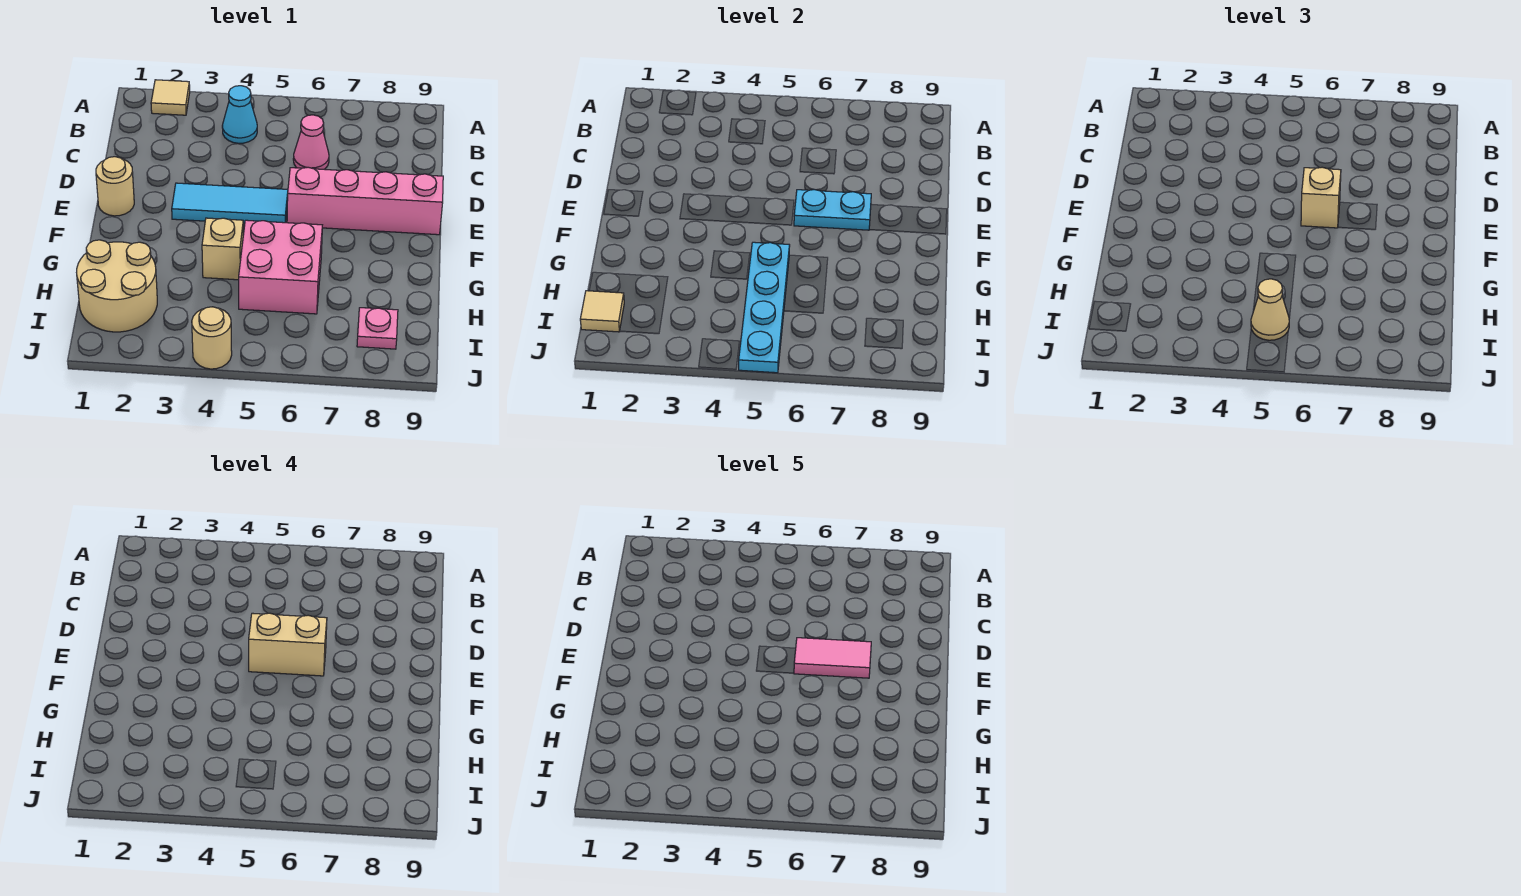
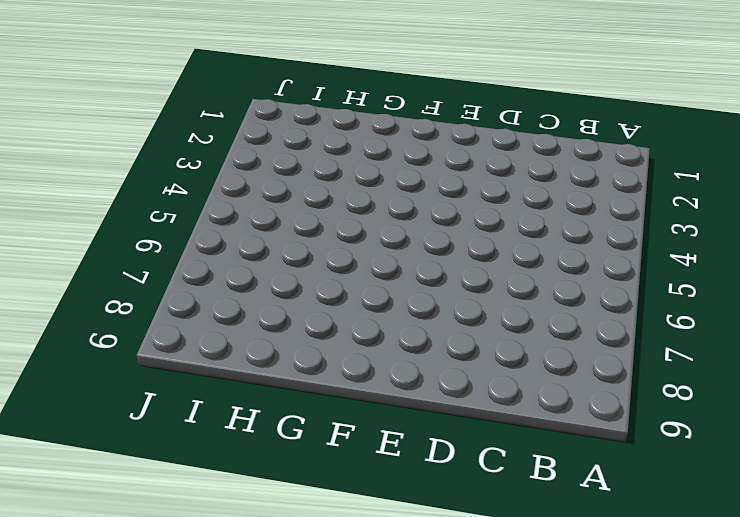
none -> tan 1x1 tile [151,80,190,115]
none -> cyan 1x1 cone [222,86,257,143]
none -> pink 1x1 cone [293,115,329,169]

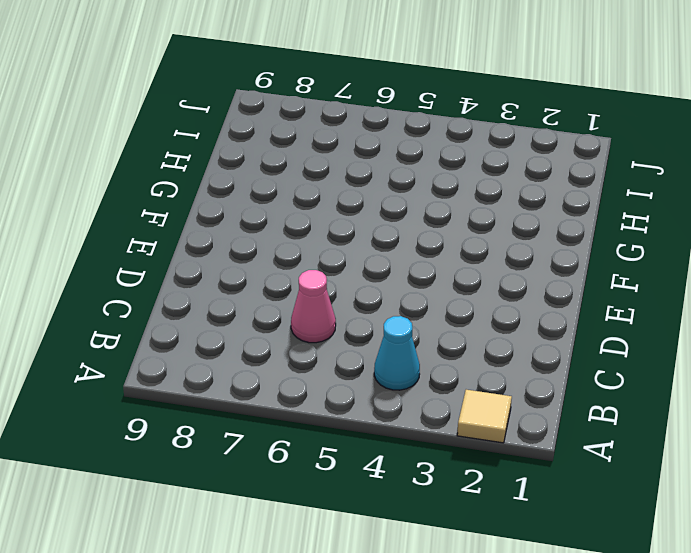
none -> tan 1x1 round brick [96,157,134,216]
none -> cyan 1x3 tile [172,183,288,223]
none -> pink 1x4 brick [287,167,443,235]

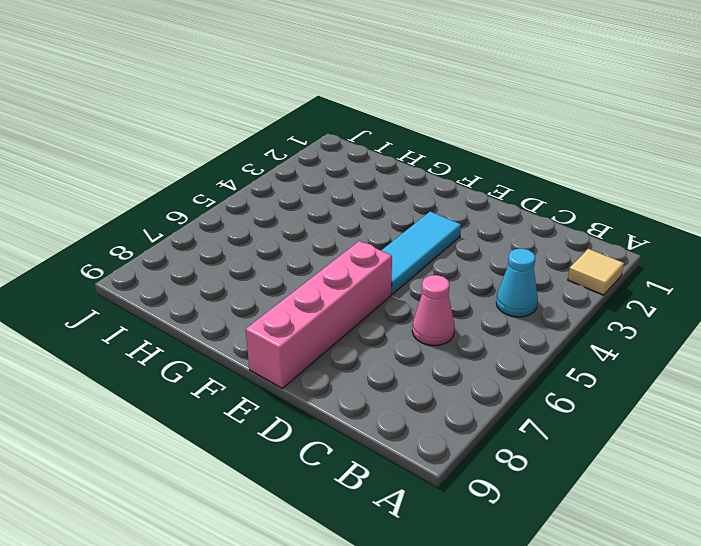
none -> tan 1x1 round brick [96,157,134,216]
none -> tan 1x1 brick [202,218,243,280]
none -> pink 2x2 brick [239,220,322,314]

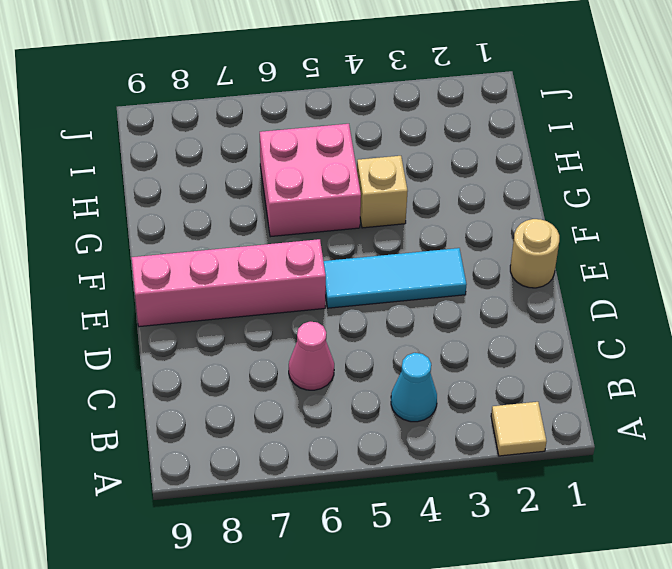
none -> tan 2x2 round brick [77,240,157,332]
none -> pink 1x1 plate [357,308,398,349]
none -> tan 1x1 round brick [192,307,232,369]

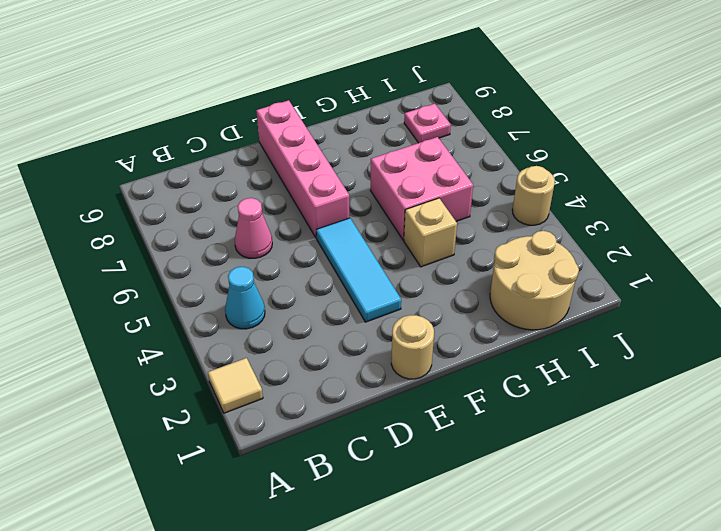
none -> cyan 1x2 plate [794,190,871,230]
none -> cyan 1x4 plate [739,242,790,373]
none -> tan 1x1 tile [580,291,624,332]

